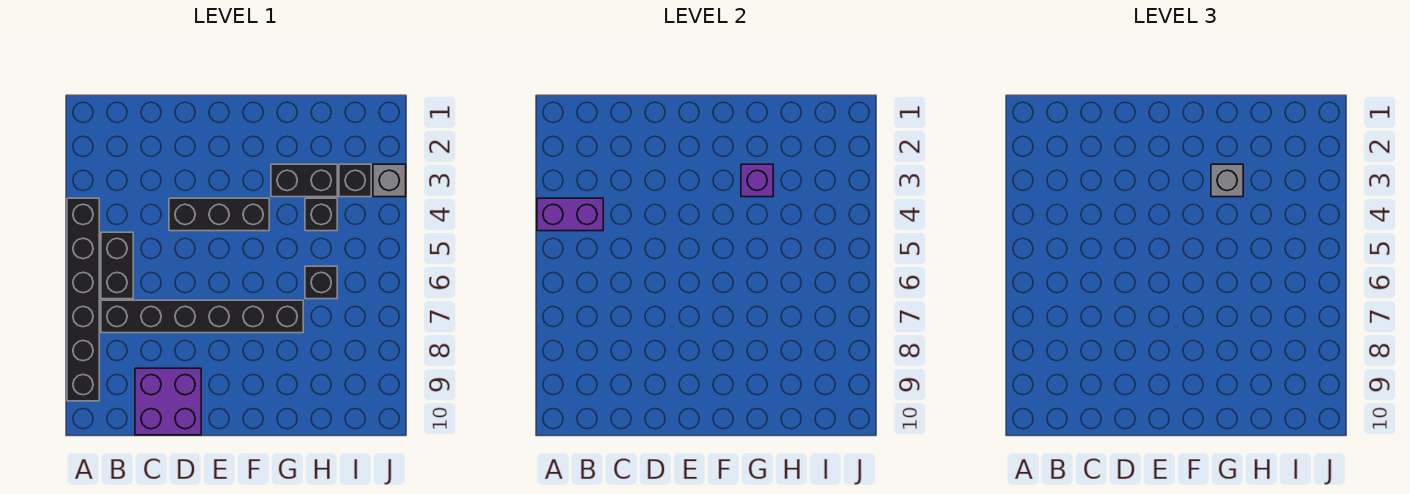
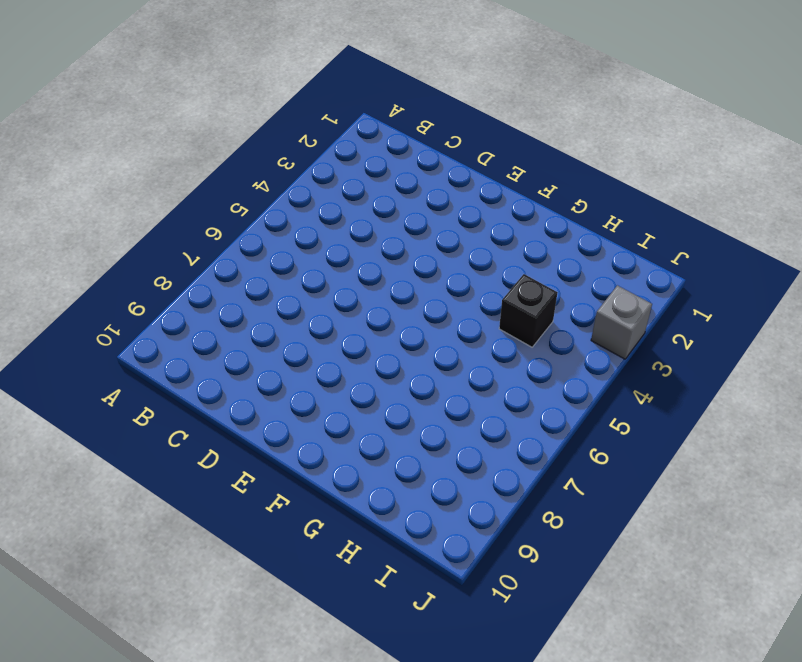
none -> black 1x6 brick [67,198,99,401]
none -> black 1x2 brick [101,232,133,299]
none -> black 1x6 brick [101,300,303,333]

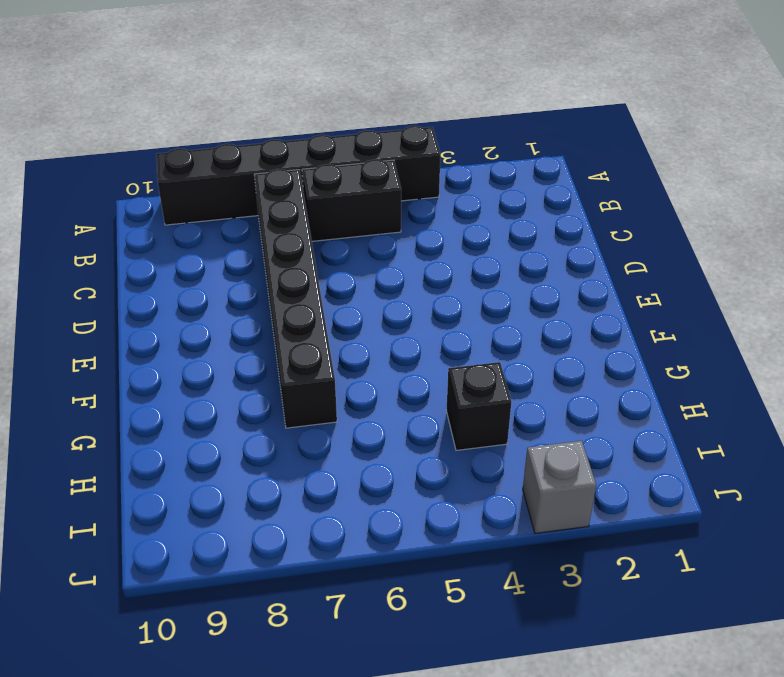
none -> purple 2x2 brick [135,368,201,435]
none -> black 1x3 brick [169,198,269,231]
none -> black 1x2 brick [271,164,337,197]

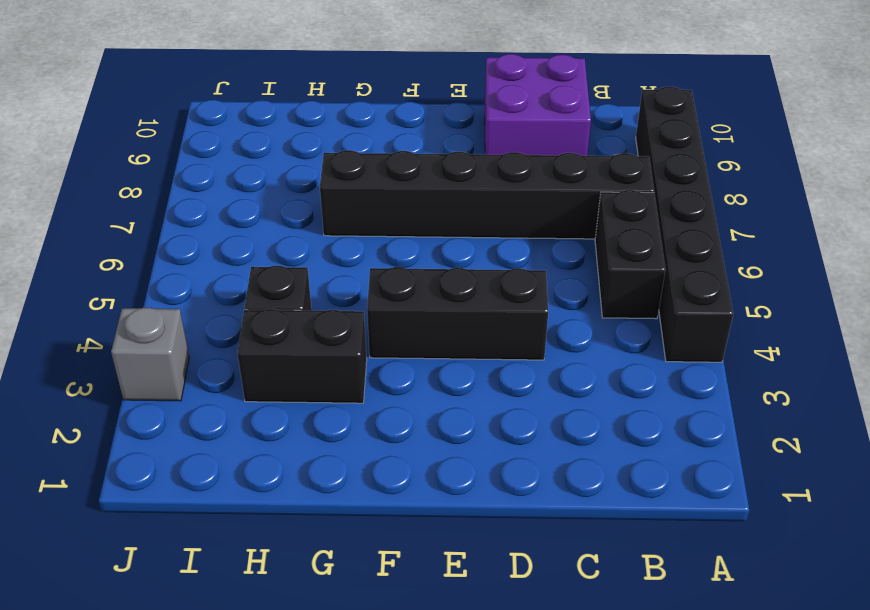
none -> black 1x1 brick [305,266,337,299]
none -> black 1x1 brick [339,164,371,197]
none -> purple 1x2 brick [537,198,603,231]

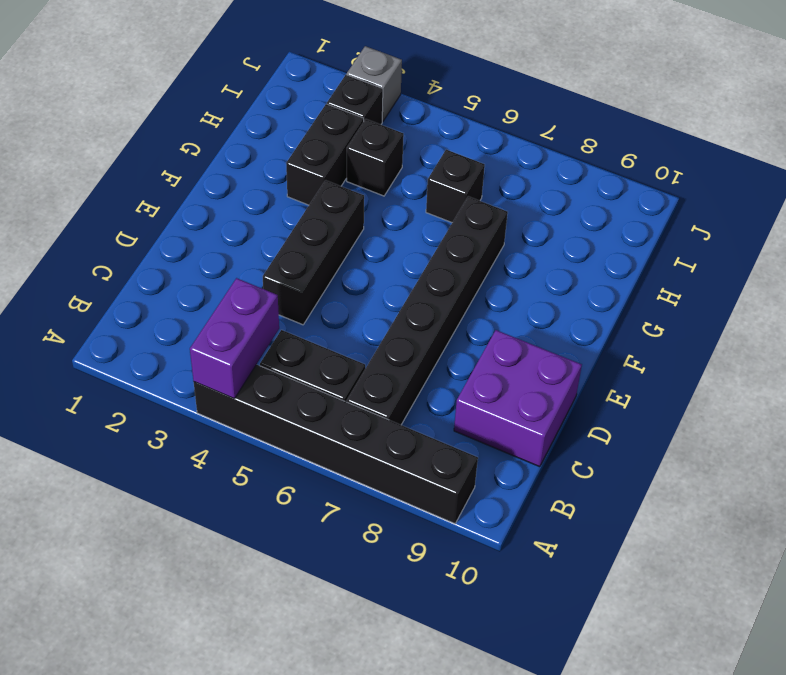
none -> purple 1x1 brick [741,164,773,197]
none -> grey 1x1 brick [1211,164,1243,197]

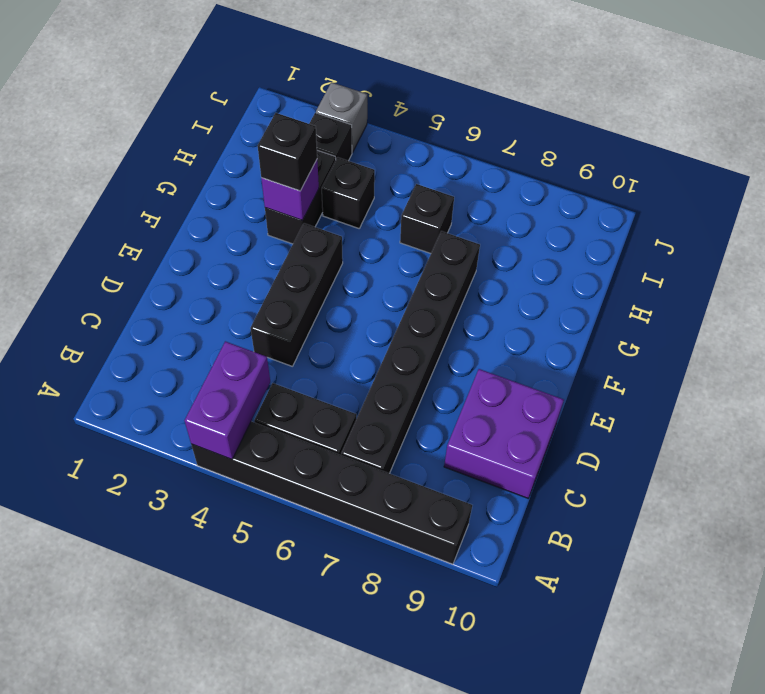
black 1x1 brick [258,113,317,191] -> grey 1x1 brick [1211,164,1243,197]

